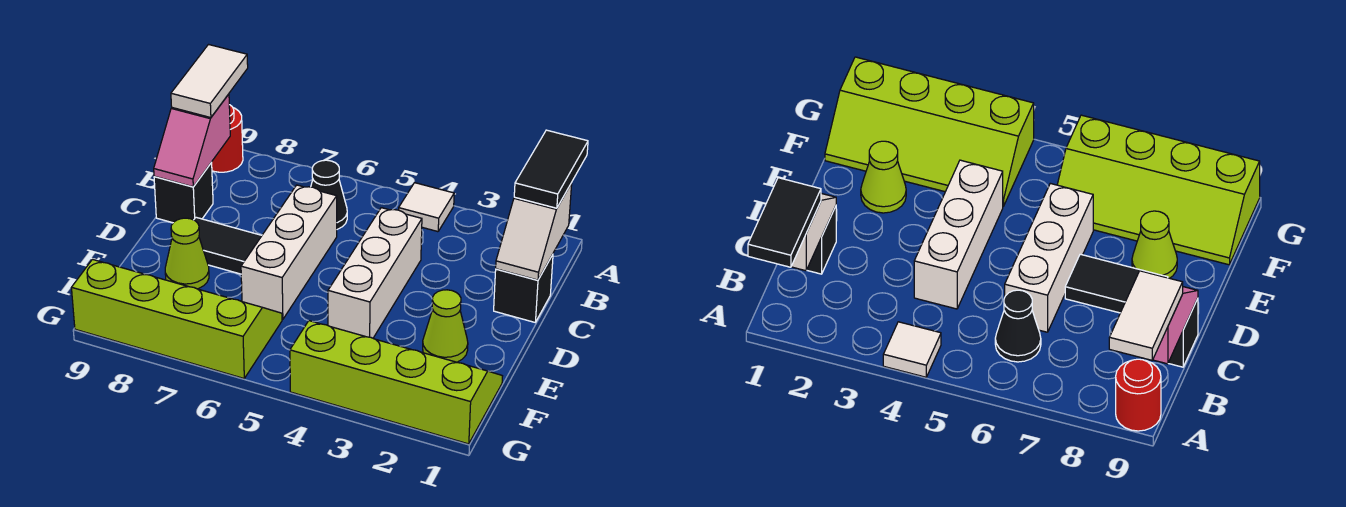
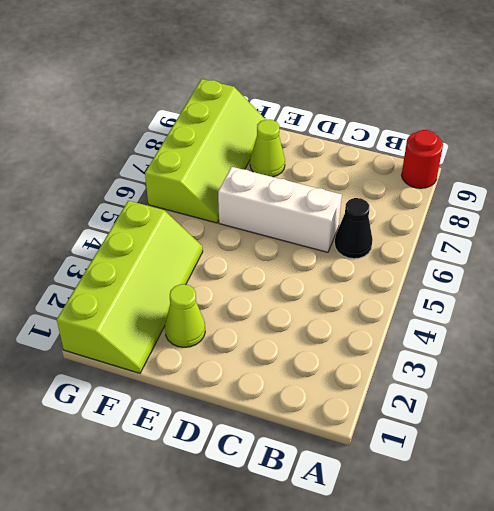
none -> white 1x1 tile [399,183,454,232]
none -> black 1x1 brick [494,255,553,322]
none -> white 1x3 brick [328,208,422,338]

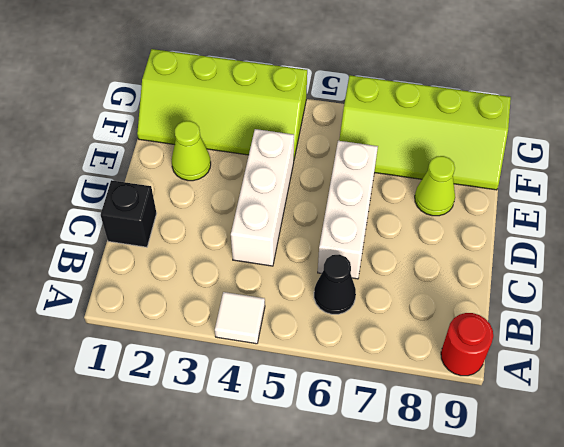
none -> black 1x1 brick [154,163,213,223]
none -> black 1x2 tile [194,217,262,274]
none -> white 1x2 slope [496,183,572,280]

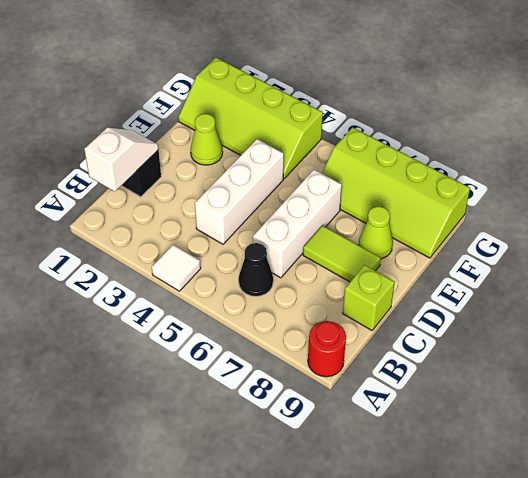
lime 1x1 brick [343,265,395,330] -> black 1x1 brick [154,163,213,223]
lime 1x2 tile [303,226,381,282] -> black 1x2 tile [194,217,262,274]
none -> pink 1x2 slope [154,94,230,187]
none -> black 1x2 tile [514,130,588,208]
none -> white 1x2 tile [171,45,248,118]

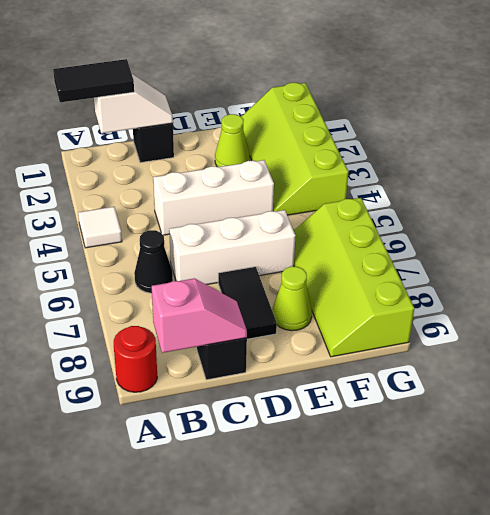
none -> white 1x2 tile [171,45,248,118]

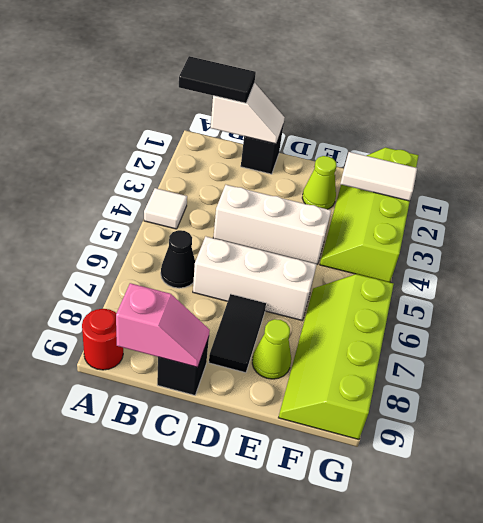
white 1x2 tile [340,152,417,201] -> white 1x2 tile moved to [171,45,248,118]

